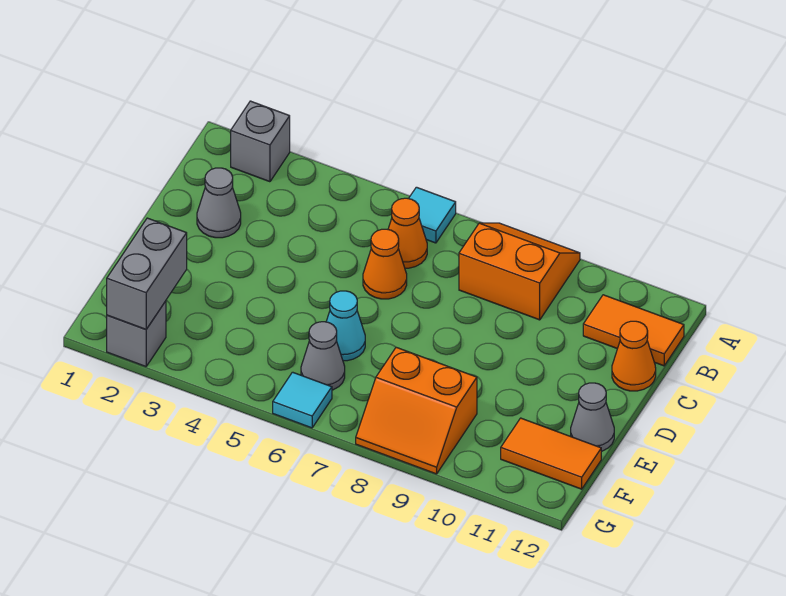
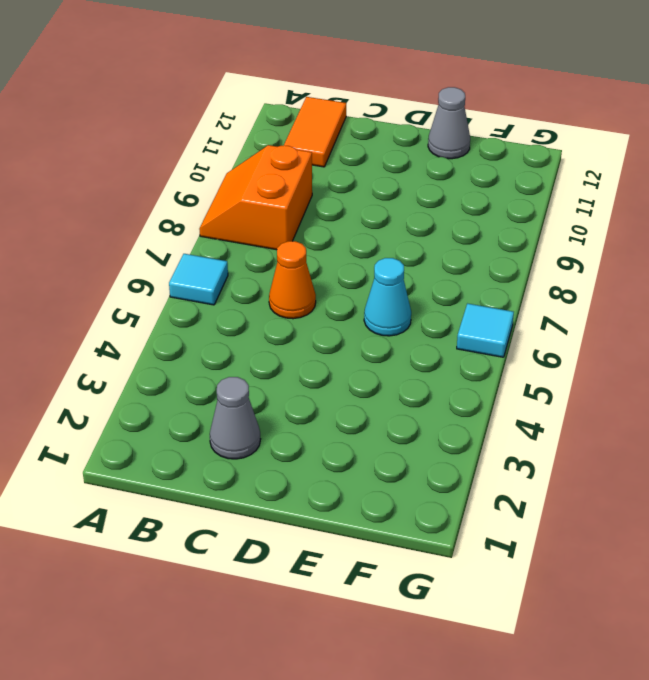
none -> grey 1x1 brick [231,101,290,182]
none -> orange 1x1 cone [388,198,427,268]
none -> orange 1x1 cone [612,321,656,391]

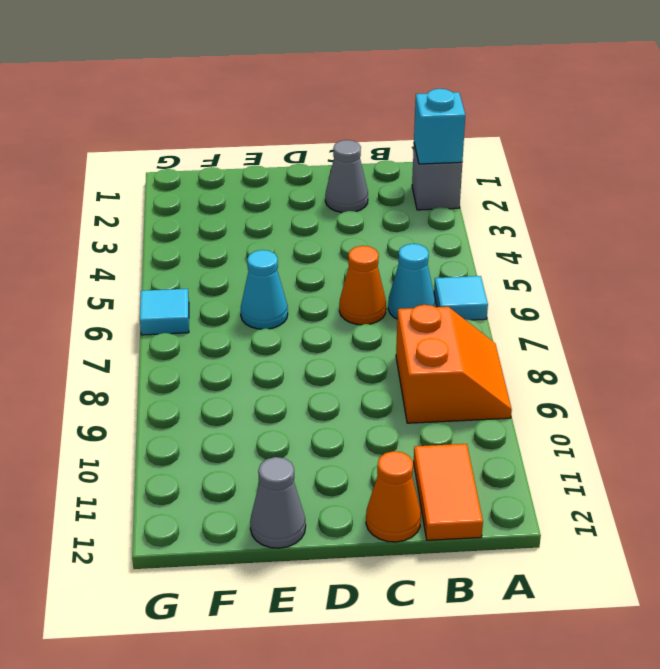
cyan 1x1 brick [414,89,465,164] -> none
cyan 1x1 cone [388,244,435,319] -> orange 1x1 cone [388,198,427,268]
none -> grey 1x1 cone [301,322,345,390]
none -> orange 2x2 slope [356,347,477,474]
none -> orange 1x2 tile [501,418,601,489]

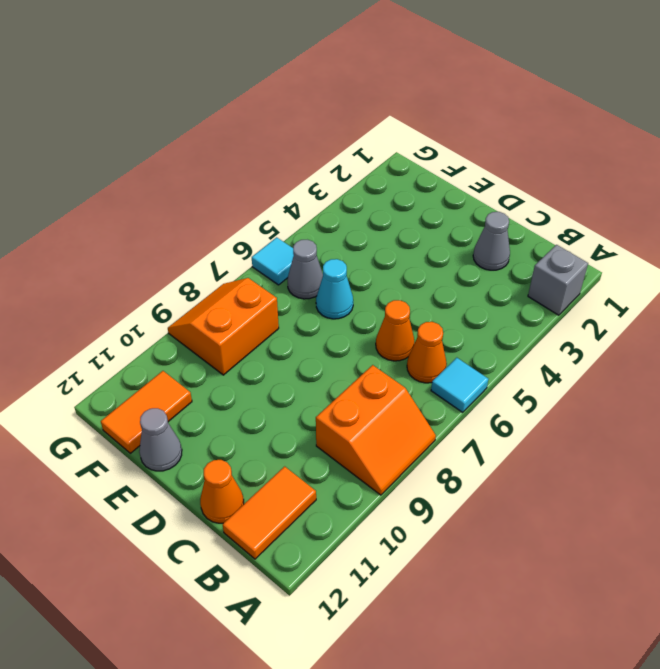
none -> grey 1x1 brick [107,301,166,367]
none -> grey 1x2 brick [107,218,187,329]

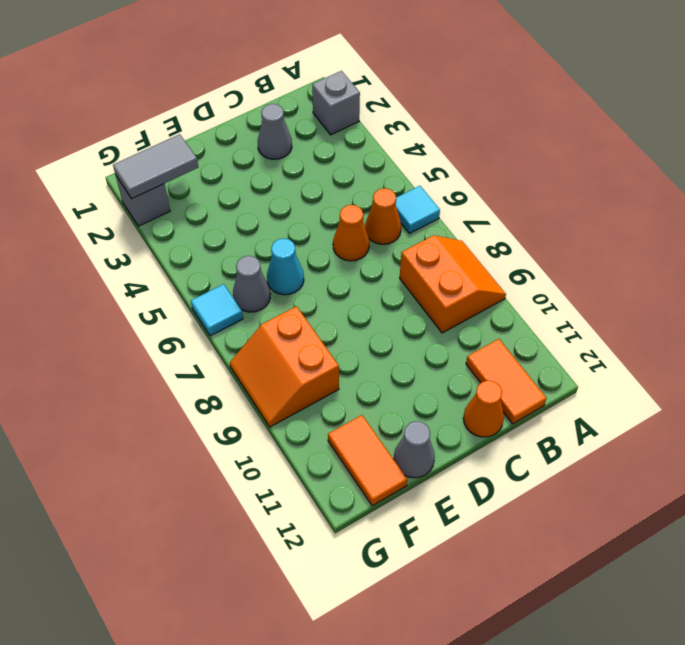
grey 1x2 tile [113,134,198,199] -> grey 1x2 brick [107,218,187,329]

